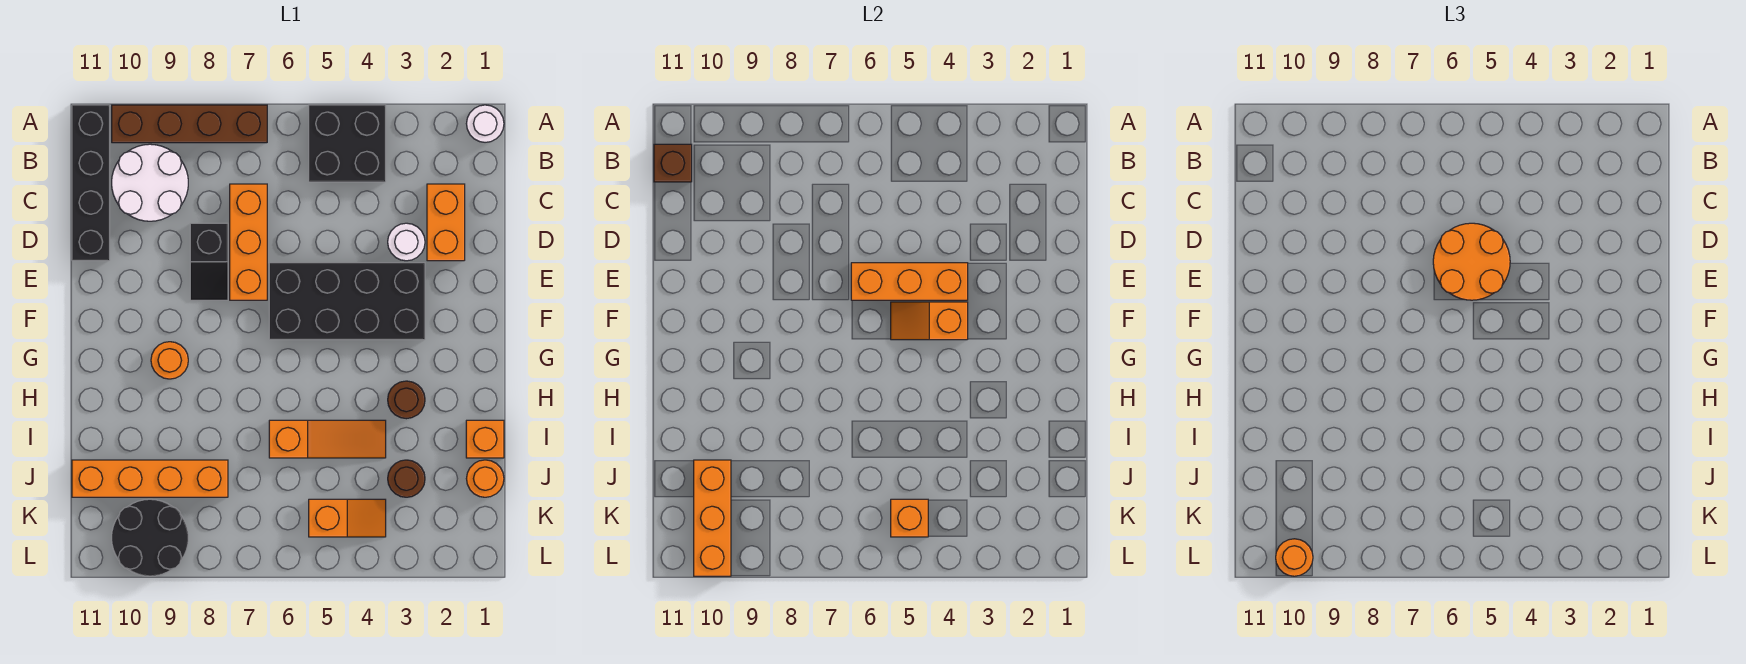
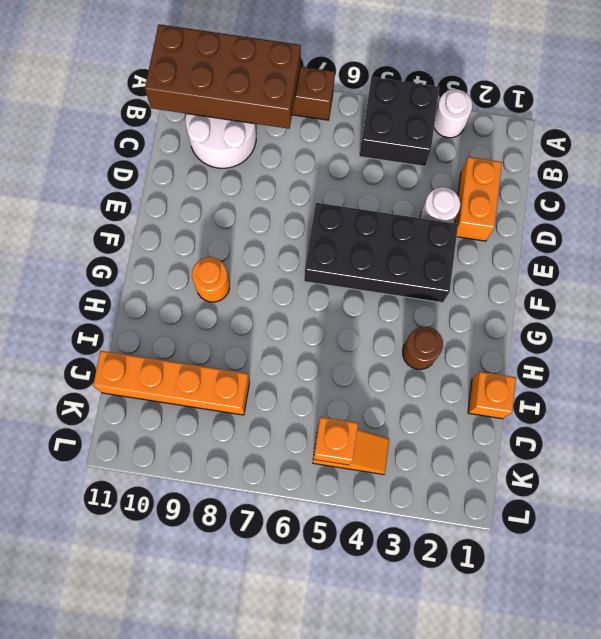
white 1x1 round brick [434,89,472,138] -> white 1x1 round brick moved to [466,105,504,142]
brown 2x4 brick [145,24,301,129] -> brown 1x1 brick [654,144,692,182]
none -> black 1x4 brick [72,105,110,261]
none -> orange 1x3 brick [230,184,267,300]
none -> black 1x2 slope [190,223,228,300]

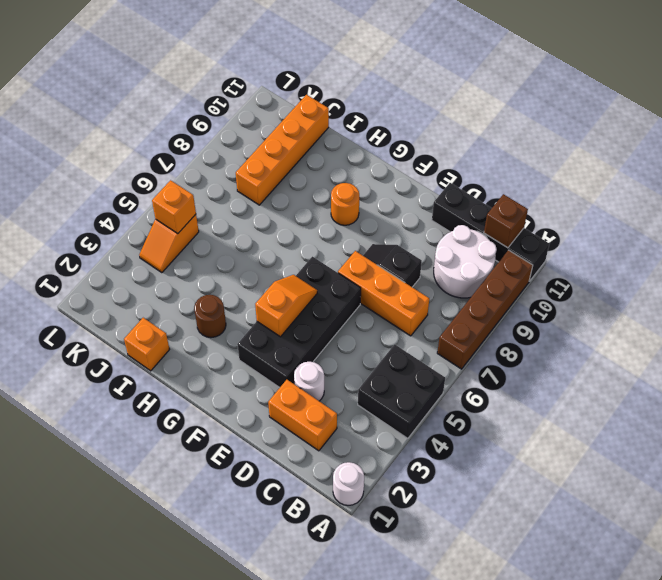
none -> orange 1x3 slope [269,420,386,458]
none -> orange 1x1 round brick [466,460,504,497]
none -> brown 1x1 round brick [388,460,425,497]

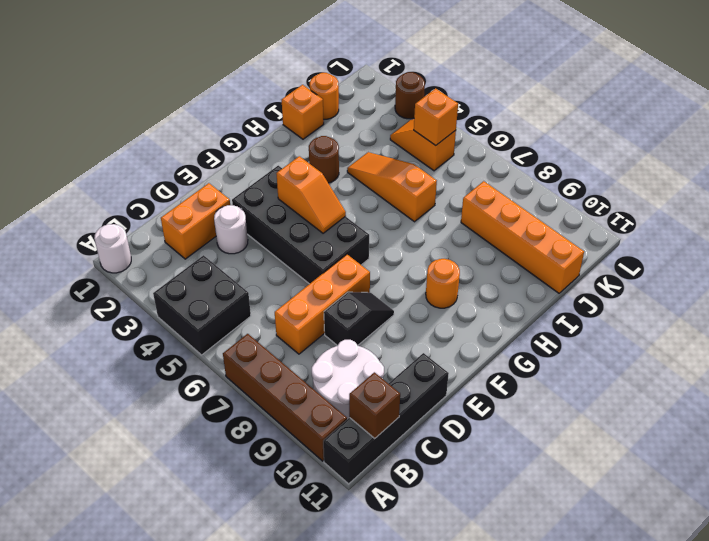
brown 1x1 round brick [395,72,425,119] -> brown 1x1 round brick moved to [388,460,425,497]
none -> black 2x2 round brick [112,499,188,576]
none -> orange 1x3 brick [851,263,968,300]
none -> orange 1x3 brick [694,460,731,576]

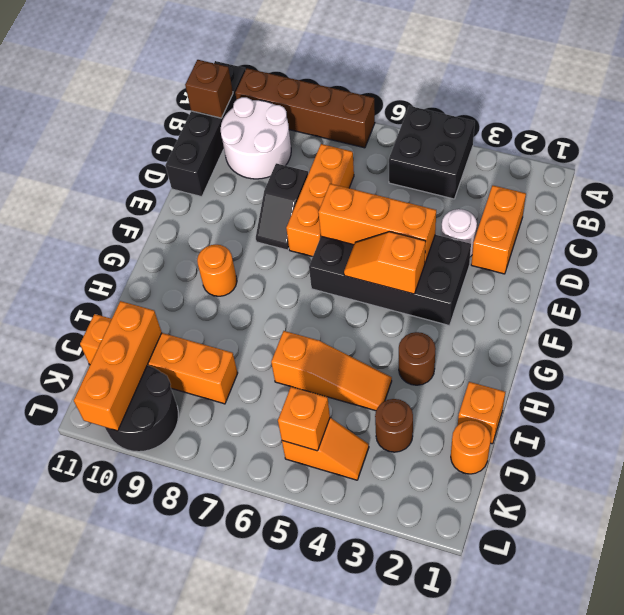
none -> white 1x1 round brick [466,105,504,142]
none -> orange 2x2 round brick [1433,223,1510,300]
none -> orange 1x1 round brick [1276,539,1313,576]

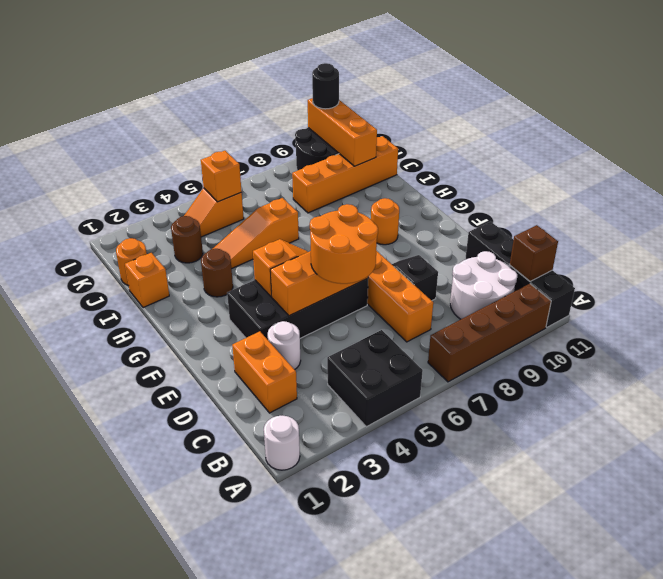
black 1x1 round brick [312,63,339,109] -> orange 1x1 round brick [1276,539,1313,576]

